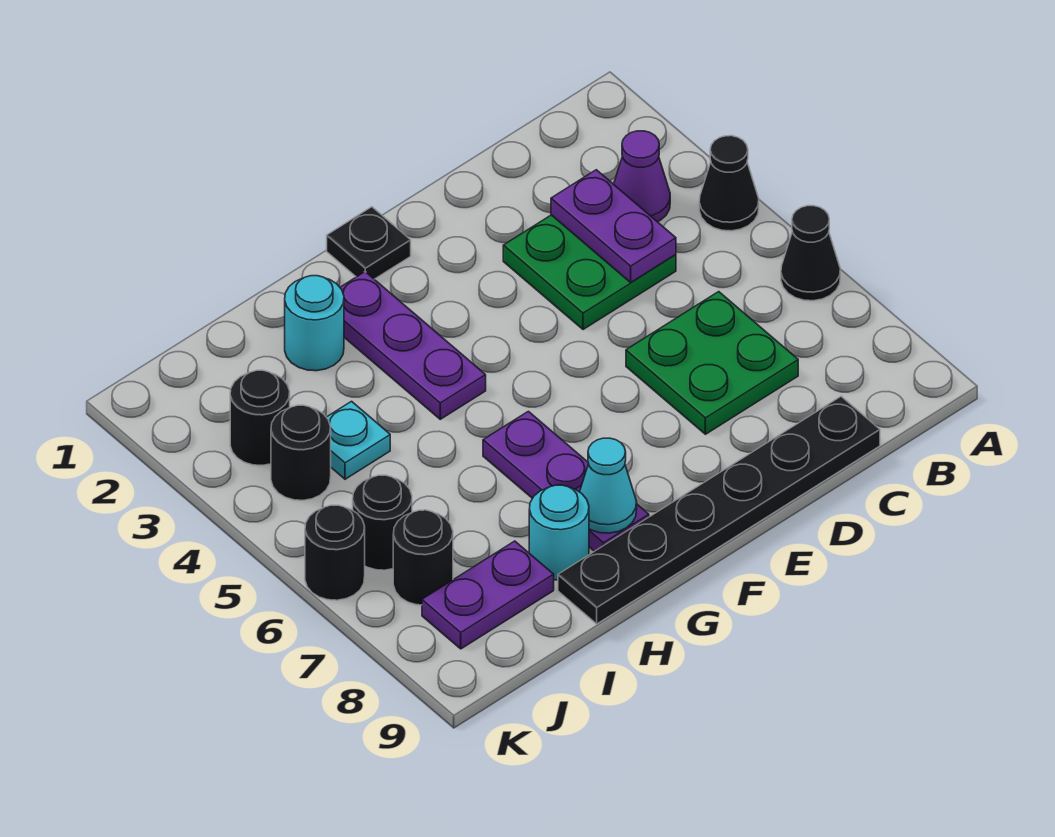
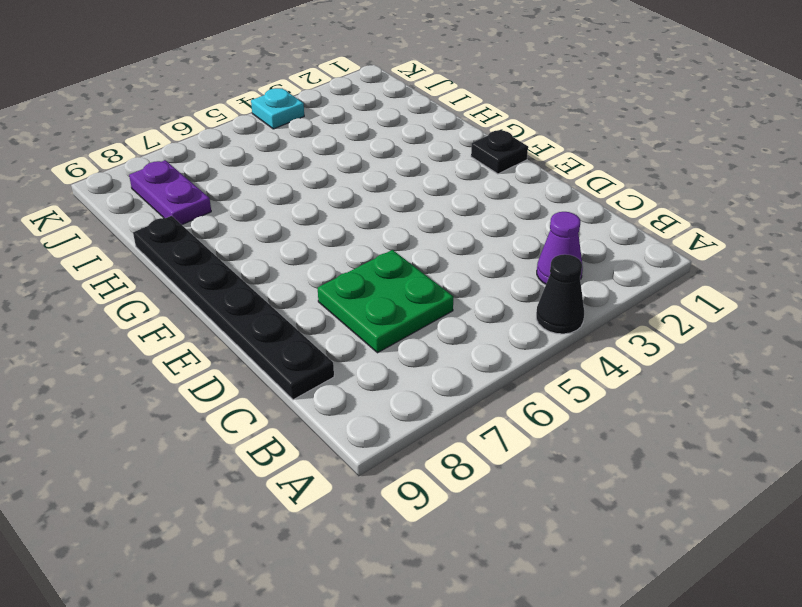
cyan 1x1 plate [251,88,304,129] -> cyan 1x1 plate moved to [327,401,390,479]
none -> black 1x1 cone [781,206,840,301]
none -> green 2x2 plate [503,215,676,330]
none -> purple 1x3 plate [340,272,486,419]

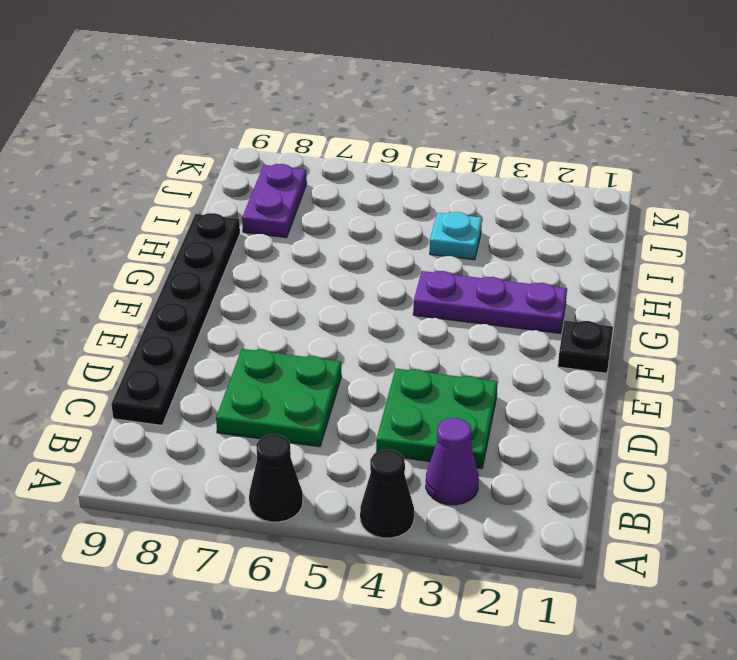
none -> purple 1x3 plate [483,411,649,551]
none -> cyan 1x1 round brick [285,276,344,371]
none -> cyan 1x1 round brick [529,485,589,580]

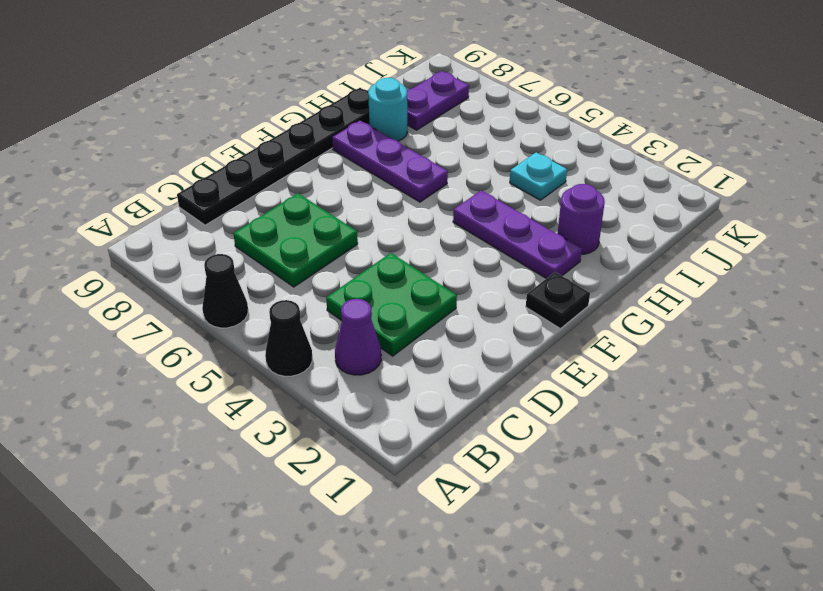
purple 1x1 round brick [557,184,605,254] -> cyan 1x1 round brick [285,276,344,371]
none -> black 1x1 round brick [230,370,290,465]
none -> black 1x1 round brick [271,405,331,500]
none -> black 1x1 round brick [353,475,412,570]

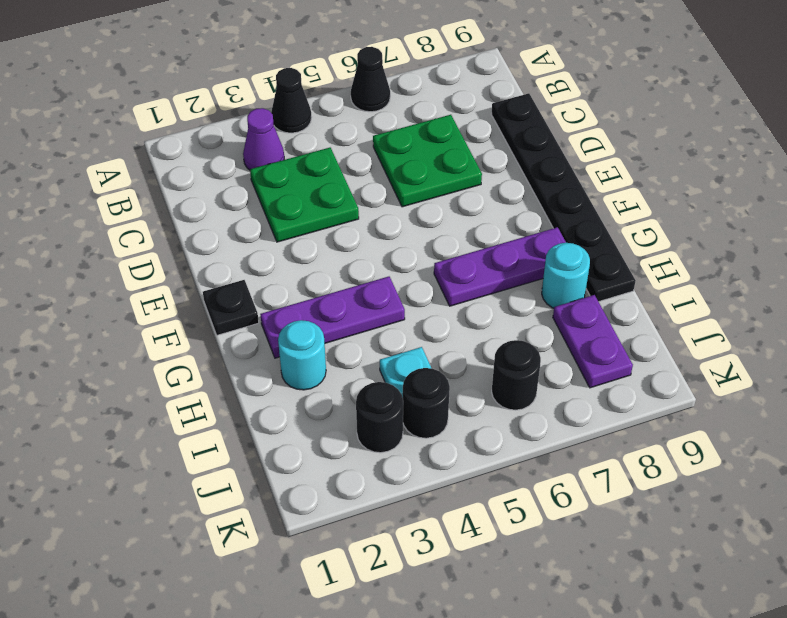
none -> black 1x1 round brick [393,510,453,605]
none -> black 1x1 round brick [305,505,365,600]
none -> purple 1x2 plate [551,170,676,282]

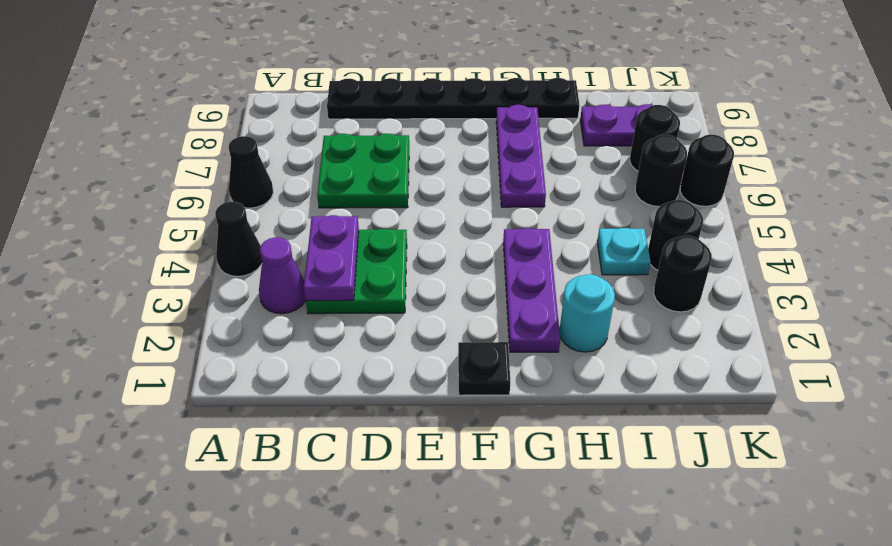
none -> cyan 1x1 round brick [529,485,589,580]
none -> cyan 1x1 cone [580,438,637,533]

